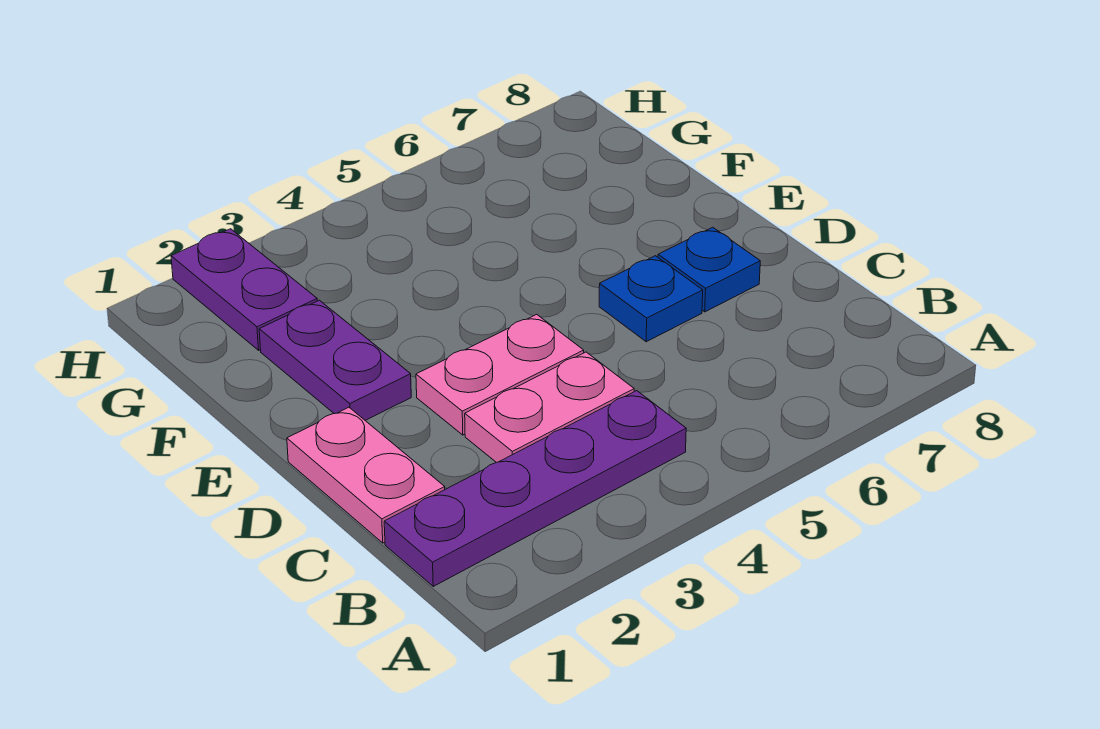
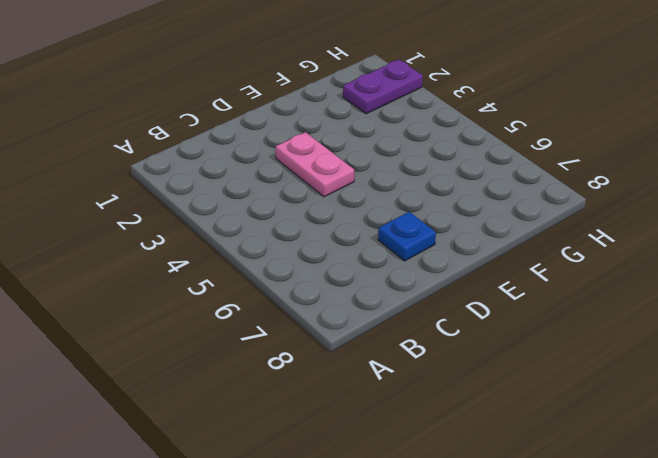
none -> purple 1x4 plate [384,391,686,586]
none -> pink 1x2 plate [287,407,445,543]

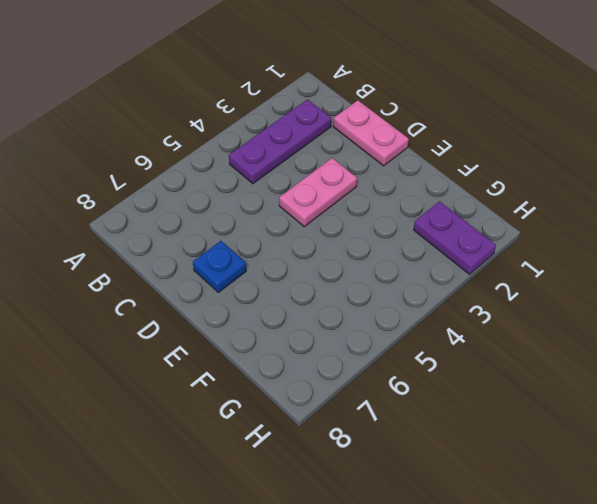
purple 1x3 plate [229,99,331,184] -> purple 1x4 plate [384,391,686,586]
none -> pink 1x2 plate [465,352,634,463]
none -> blue 1x1 plate [599,256,703,342]

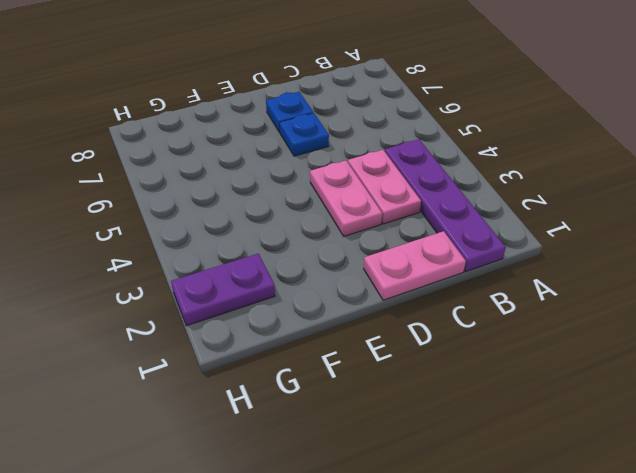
none -> purple 1x2 plate [259,300,411,421]

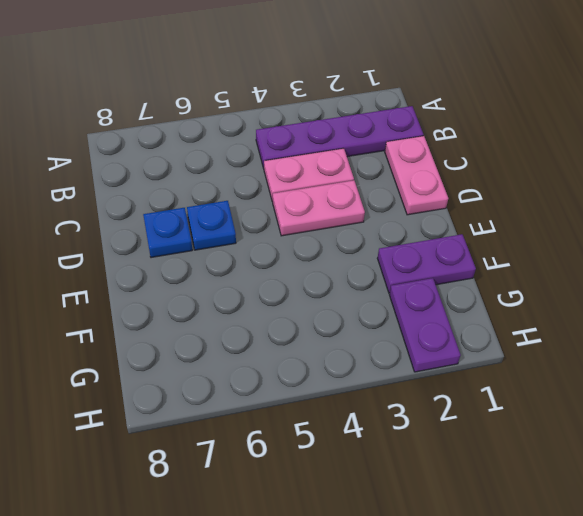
purple 1x2 plate [377,234,476,293] -> purple 1x2 plate turned to [259,300,411,421]

